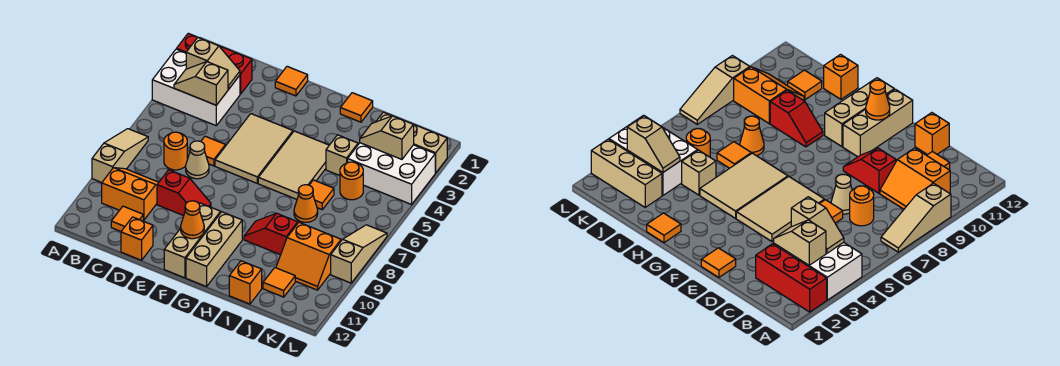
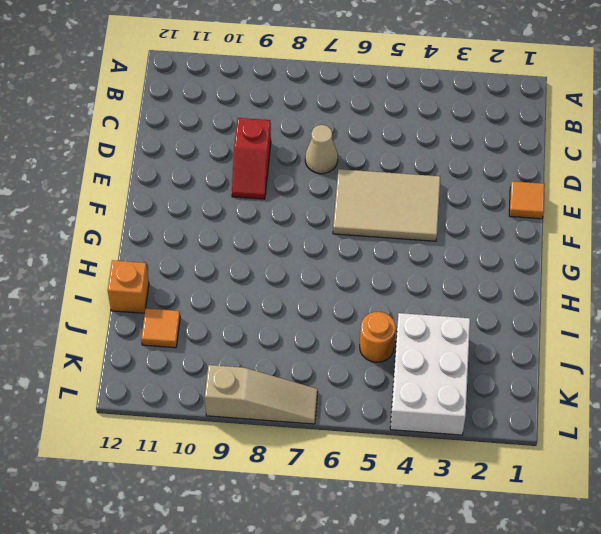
none -> red 1x3 brick [177,33,252,94]
none -> white 2x3 brick [152,49,240,125]
none -> tan 1x3 slope [92,129,148,183]
none -> orange 2x2 slope [102,168,159,220]

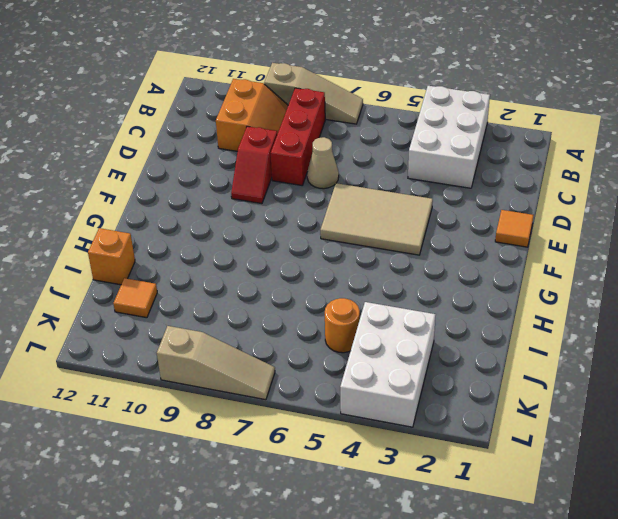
red 1x3 brick [271,88,325,185] -> red 1x3 brick moved to [177,33,252,94]
none -> orange 1x1 round brick [164,132,187,170]
none -> orange 1x1 tile [111,206,143,231]
none -> orange 1x1 tile [201,136,225,166]
none -> orange 1x1 brick [121,217,153,260]

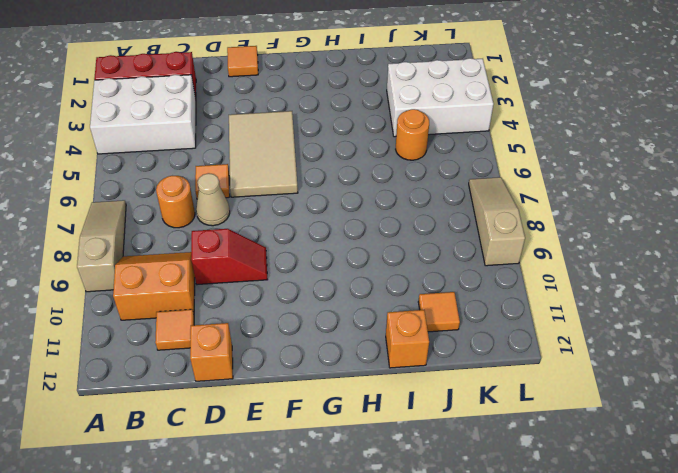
none -> tan 1x3 brick [164,203,221,278]
none -> tan 2x3 tile [258,131,329,199]
none -> tan 1x3 brick [186,212,242,287]
none -> orange 1x1 tile [340,93,373,122]

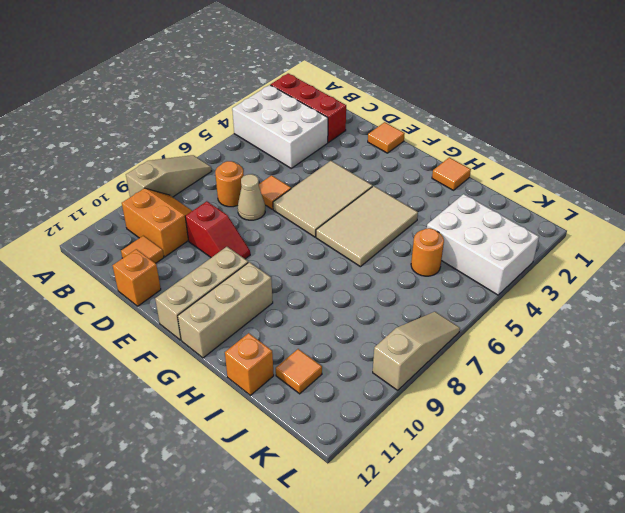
none -> red 1x2 slope [244,213,298,255]
none -> tan 1x1 brick [326,135,358,176]
none -> orange 1x1 tile [310,180,334,209]
none -> orange 1x1 cone [294,185,318,222]

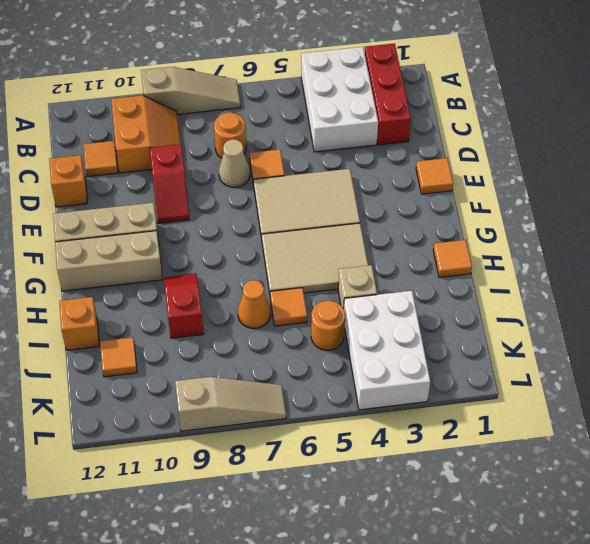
none -> tan 1x3 brick [376,112,447,173]
none -> orange 2x2 slope [276,222,341,290]
none -> tan 1x2 slope [186,37,240,90]
none -> tan 1x2 slope [174,62,228,105]

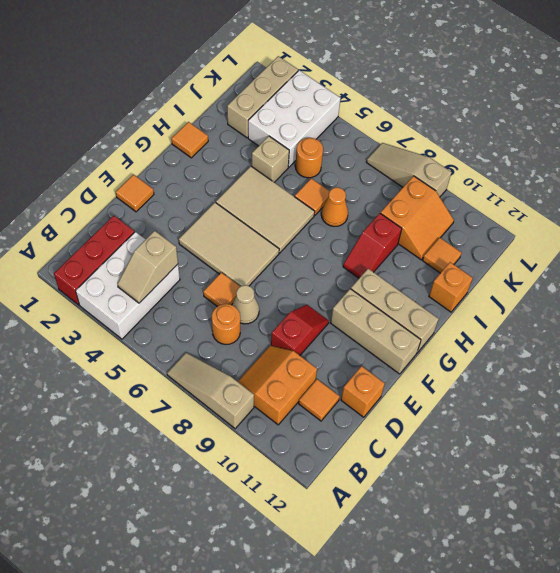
none -> tan 1x2 slope [186,37,240,90]
none -> orange 1x1 cone [181,201,204,239]
none -> tan 1x2 slope [360,116,414,159]

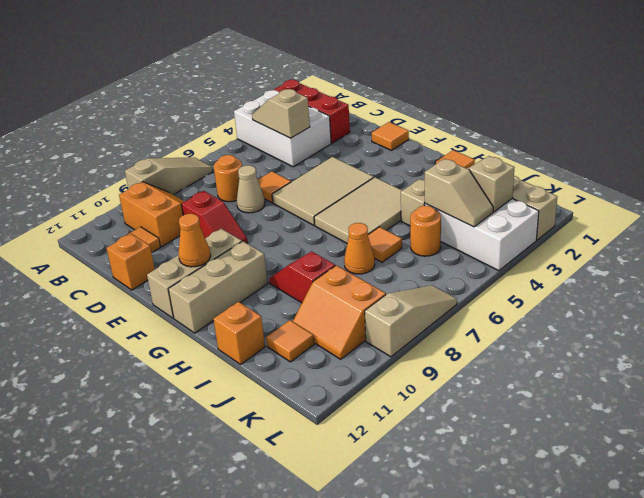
tan 1x2 slope [425,159,493,227] -> tan 1x2 slope moved to [186,37,240,90]

